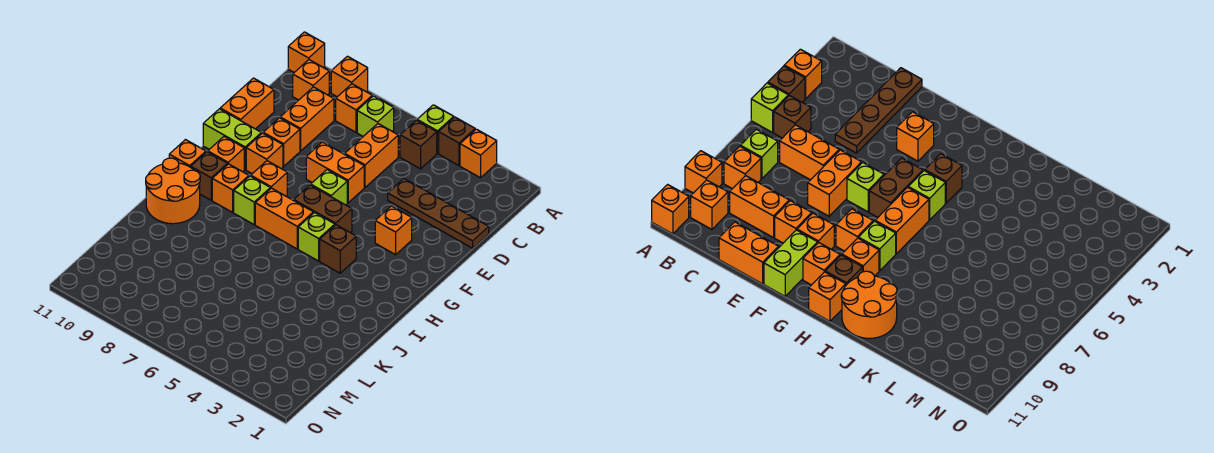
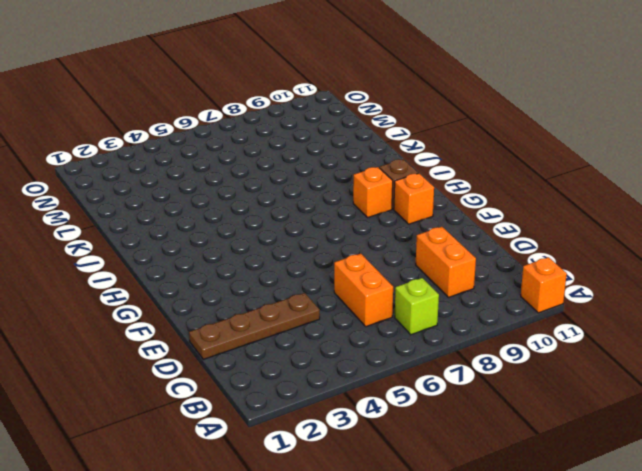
none -> orange 1x1 brick [460,129,497,178]
none -> brown 1x1 brick [439,117,475,166]
none -> lime 1x1 brick [417,105,454,153]
none -> orange 1x1 brick [331,56,368,97]

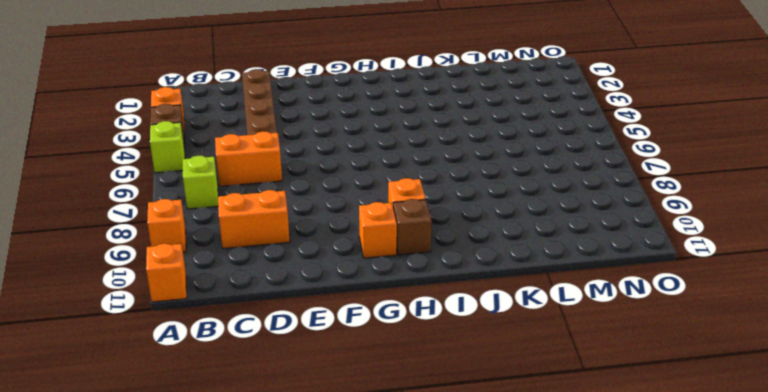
none -> brown 1x1 brick [400,120,437,169]
none -> orange 1x1 brick [336,84,372,132]
none -> orange 1x1 brick [293,60,329,100]
none -> orange 1x2 brick [220,78,274,129]

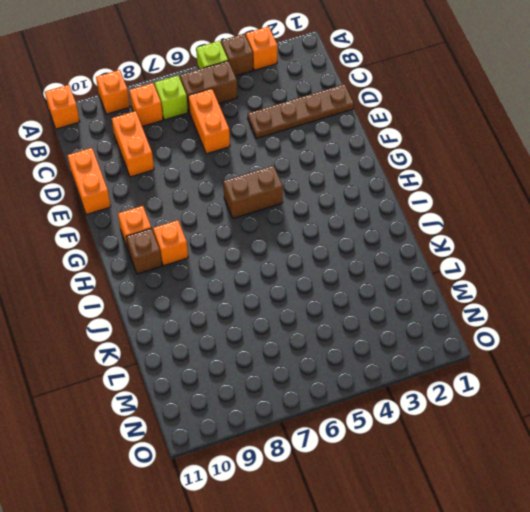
brown 1x2 brick [180,61,237,111] -> brown 1x1 brick [400,120,437,169]
none -> orange 1x1 brick [293,60,329,100]
none -> orange 1x2 brick [306,142,364,203]
none -> orange 1x1 brick [263,118,300,166]
none -> orange 1x1 brick [375,206,412,255]

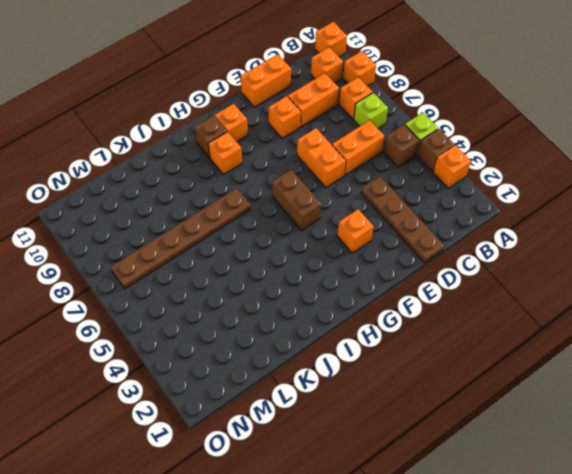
brown 1x6 plate [111,188,251,289] -> none
none -> lime 1x1 brick [311,170,347,205]
none -> orange 1x1 brick [246,133,283,174]
none -> lime 1x2 brick [203,109,261,169]
none -> orange 1x1 brick [251,161,287,196]

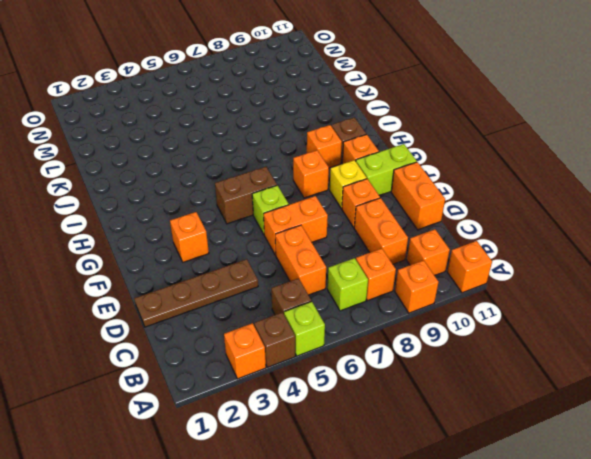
yellow 1x1 brick [330,160,367,208] -> orange 1x1 brick [246,133,283,174]
none -> brown 1x1 brick [320,225,356,273]
none -> lime 1x1 brick [298,213,335,261]
none -> orange 1x2 brick [255,188,313,249]
none -> lime 1x1 brick [234,176,270,224]

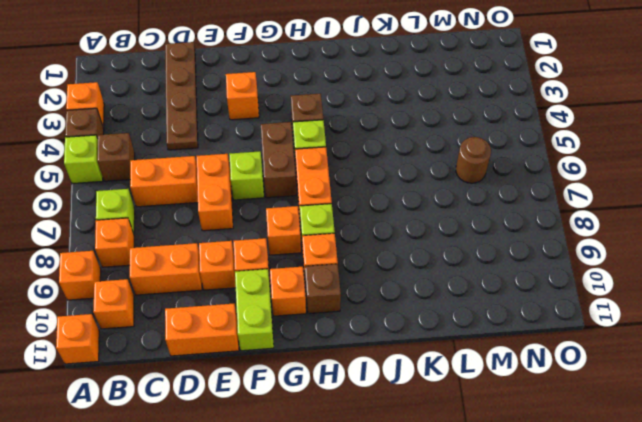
brown 1x1 round brick [456,137,491,183] -> none
none -> orange 1x1 brick [169,140,206,167]
none -> orange 2x2 round brick [146,158,200,224]

